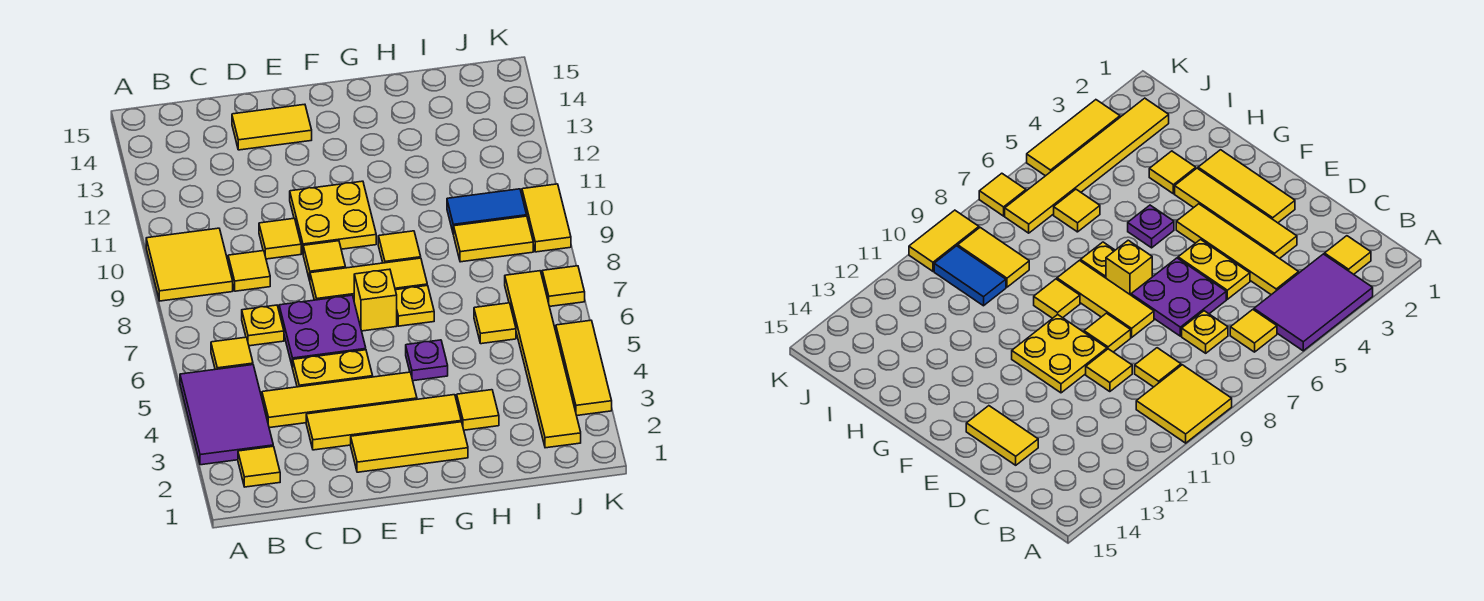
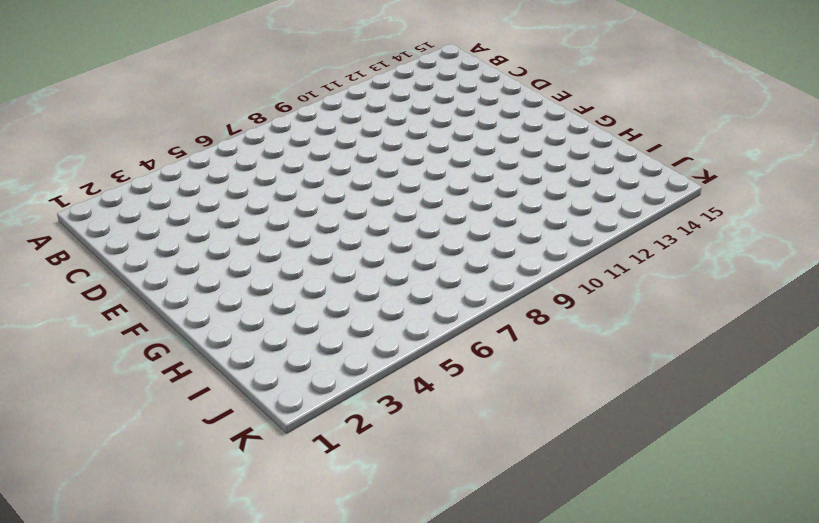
none -> purple 2x3 tile [180,365,273,465]
none -> yellow 2x2 tile [146,228,233,301]
none -> yellow 1x1 tile [238,446,280,487]

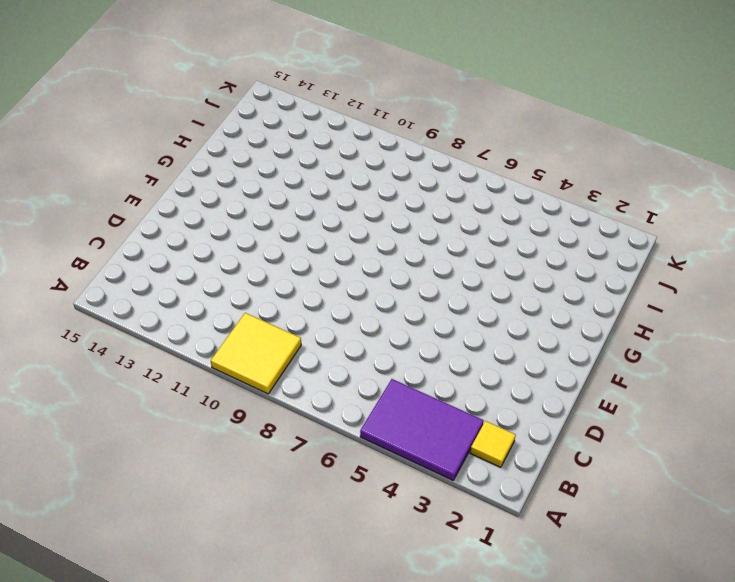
none -> yellow 1x1 tile [211,337,253,369]
none -> yellow 1x4 tile [262,372,417,428]
none -> yellow 1x1 plate [242,305,284,346]

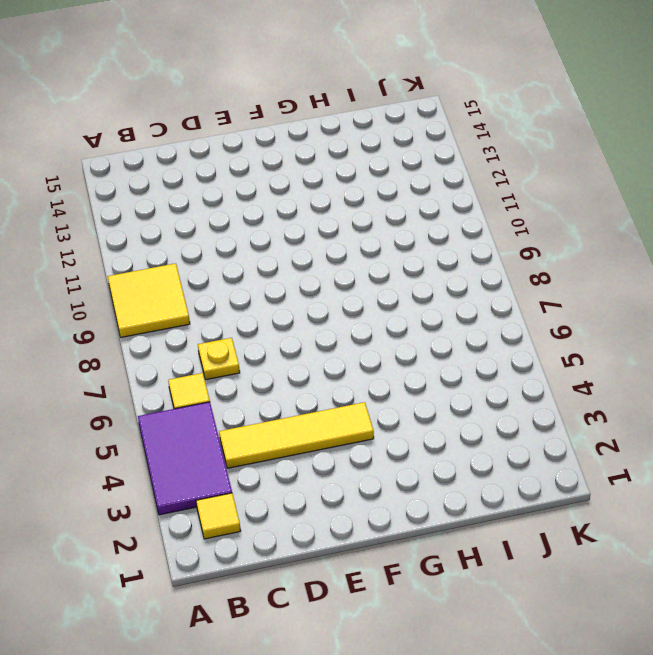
none -> yellow 1x1 tile [228,251,270,291]
none -> yellow 1x4 tile [306,395,461,450]
none -> yellow 1x2 plate [293,350,373,387]

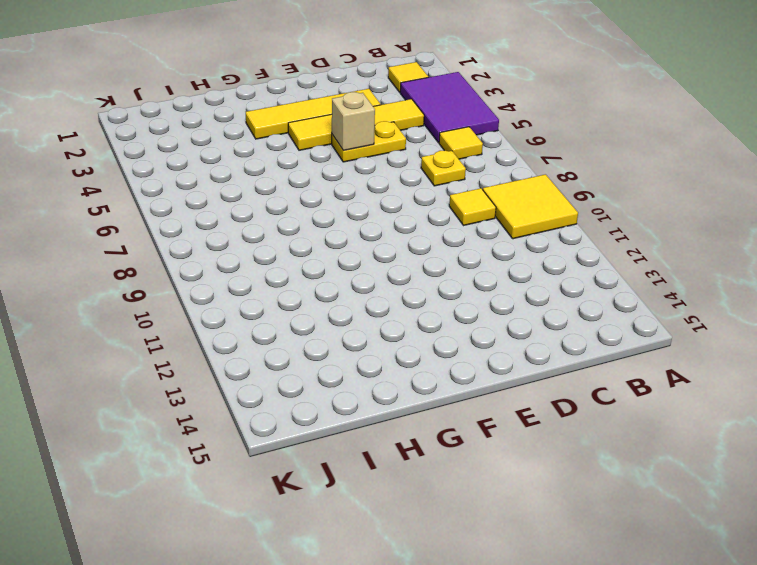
tan 1x1 brick [332,92,375,151] -> none
none -> purple 2x2 plate [279,295,366,368]
none -> yellow 1x1 tile [259,218,301,259]
none -> yellow 1x2 tile [232,104,312,150]

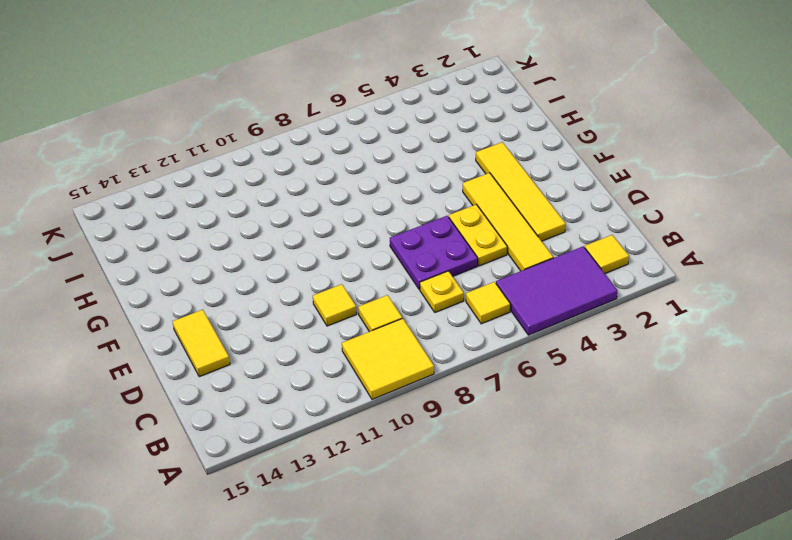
none -> yellow 1x3 tile [351,422,468,472]
none -> yellow 1x3 tile [310,258,427,300]
none -> yellow 1x1 tile [303,241,346,280]

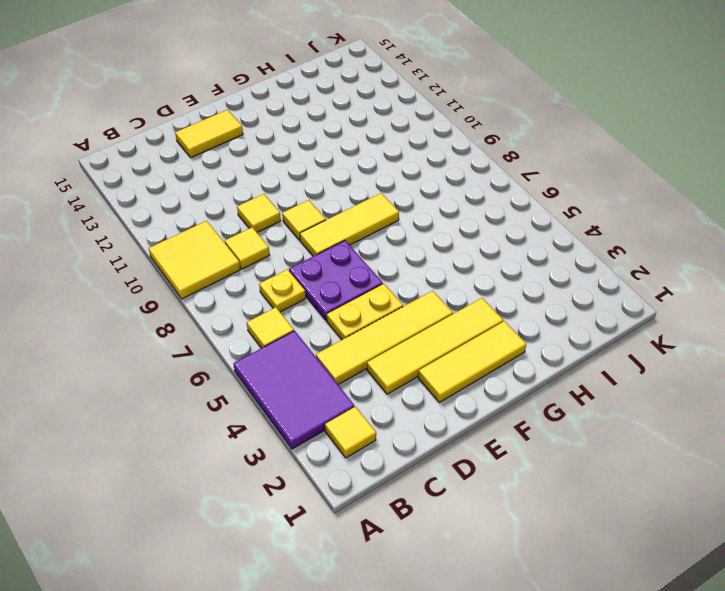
none -> yellow 2x2 plate [290,181,376,252]
none -> yellow 1x1 brick [354,269,397,331]
none -> purple 1x1 plate [406,340,448,381]

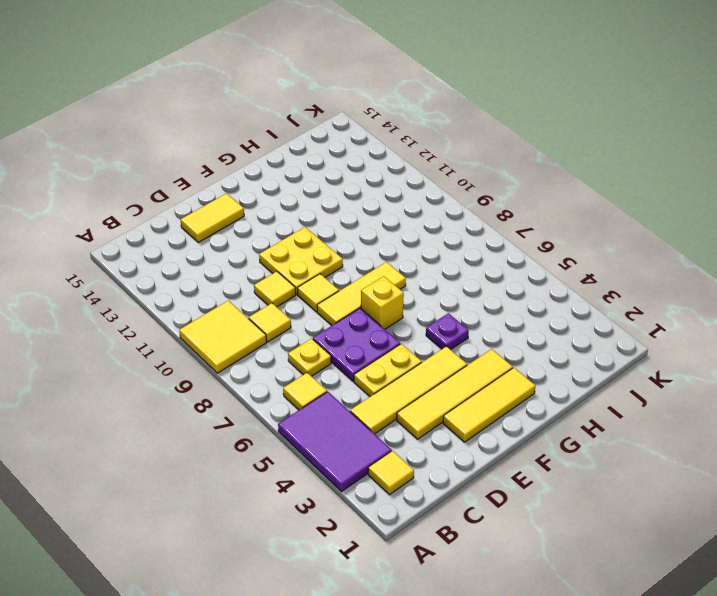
none -> yellow 1x1 plate [395,285,434,326]
none -> yellow 1x1 tile [378,231,421,263]
none -> yellow 1x1 tile [457,390,499,430]

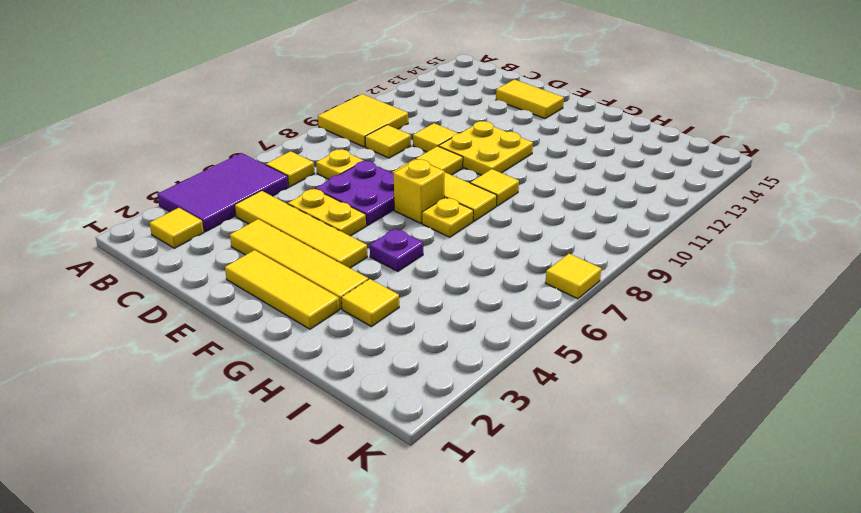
none -> yellow 1x1 tile [474,303,516,344]
none -> yellow 1x2 tile [454,216,533,262]
none -> blue 1x2 tile [447,189,527,234]

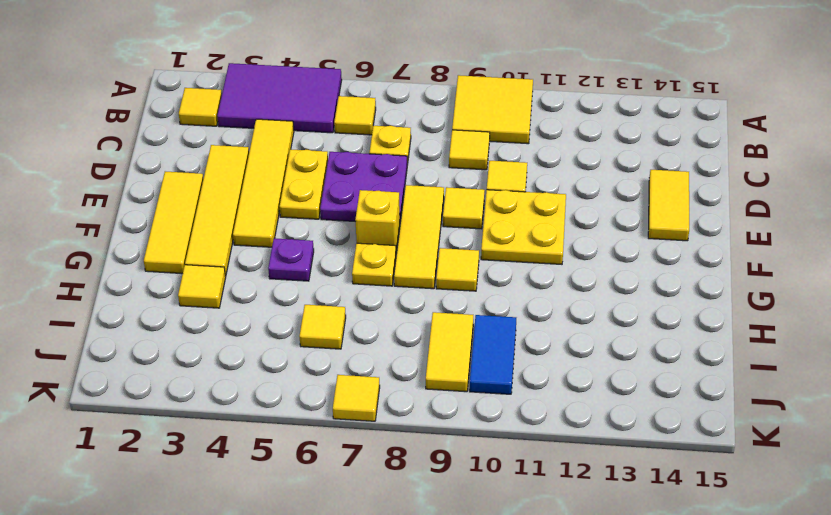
none -> yellow 1x6 tile [505,271,581,448]
none -> yellow 1x3 tile [556,320,612,416]
none -> yellow 1x2 tile [522,184,571,252]

